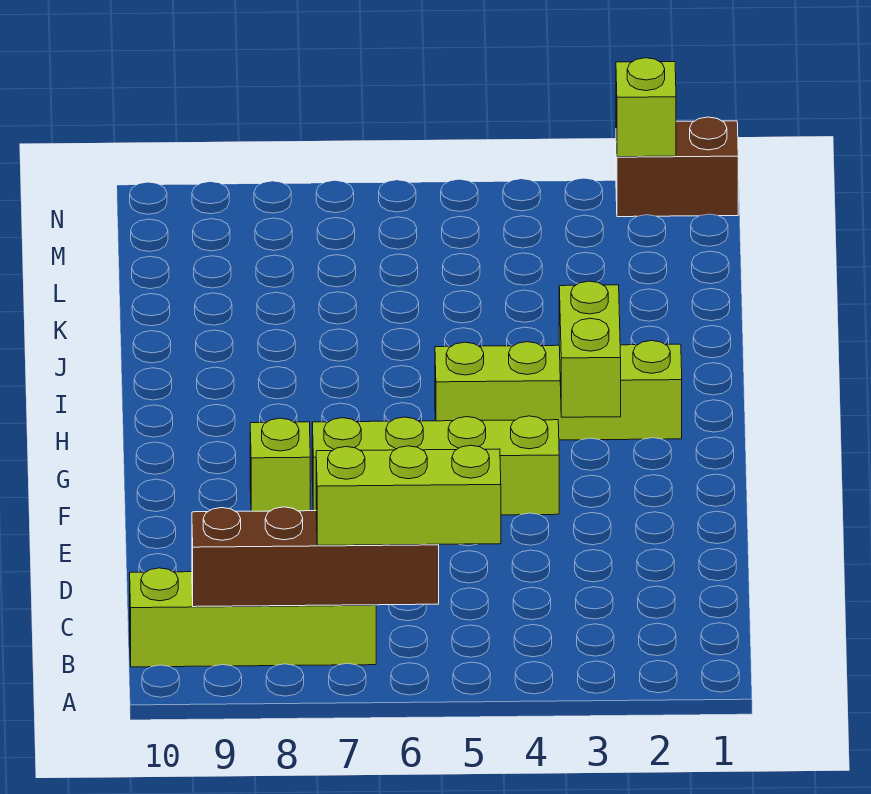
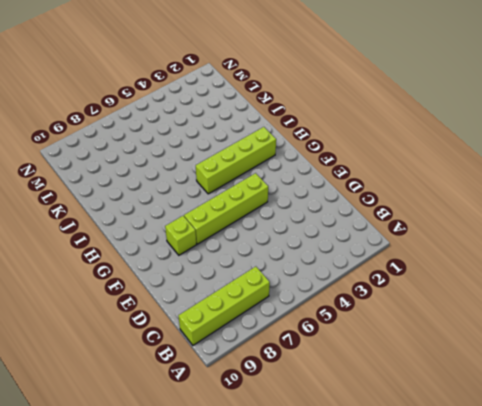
none -> brown 1x2 brick [616,117,738,217]
none -> brown 1x4 brick [192,507,439,607]

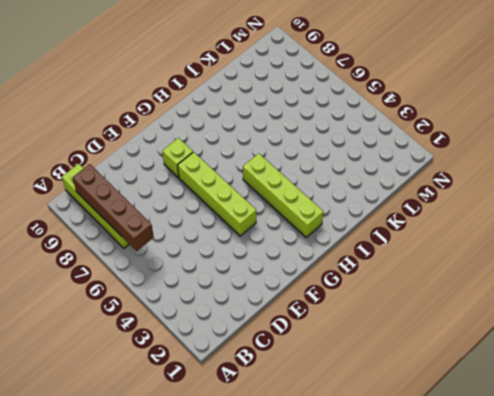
none -> brown 1x2 brick [616,117,738,217]
none -> lime 1x2 brick [559,281,621,417]

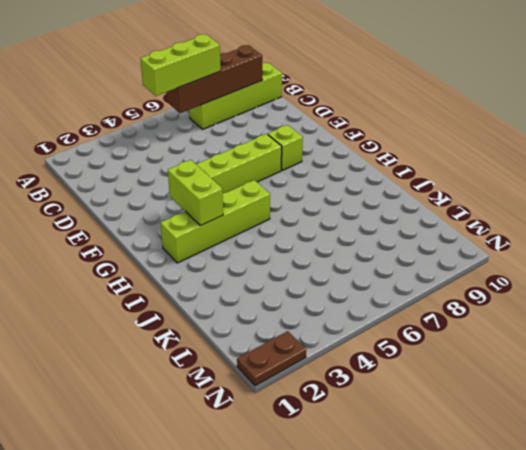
brown 1x2 plate [237,331,306,386] -> brown 1x2 brick [616,117,738,217]
none -> lime 1x1 brick [616,58,676,157]

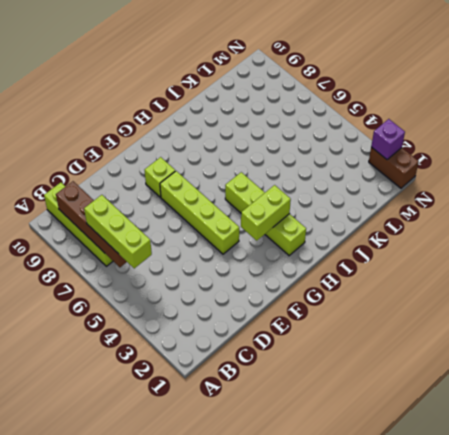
purple 1x1 brick [371,119,405,159] -> lime 1x1 brick [616,58,676,157]

